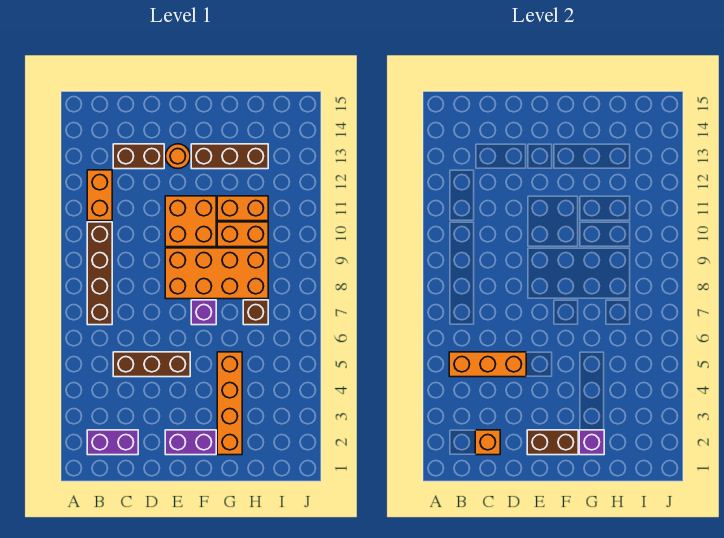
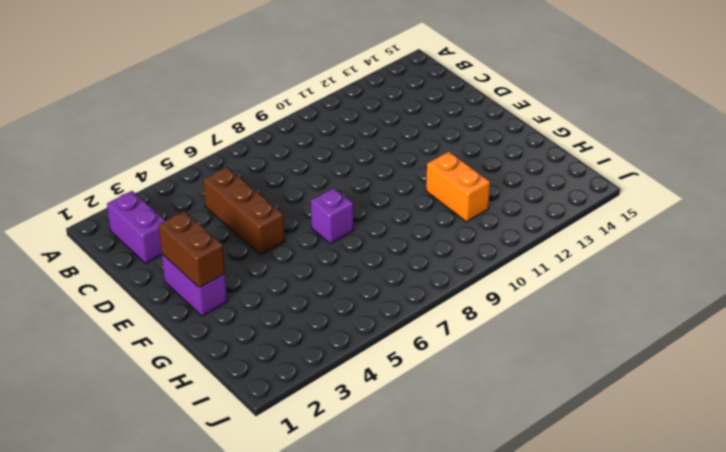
none -> brown 1x4 brick [87,222,112,325]
none -> orange 1x2 brick [87,170,112,221]
none -> brown 1x2 brick [113,144,164,169]

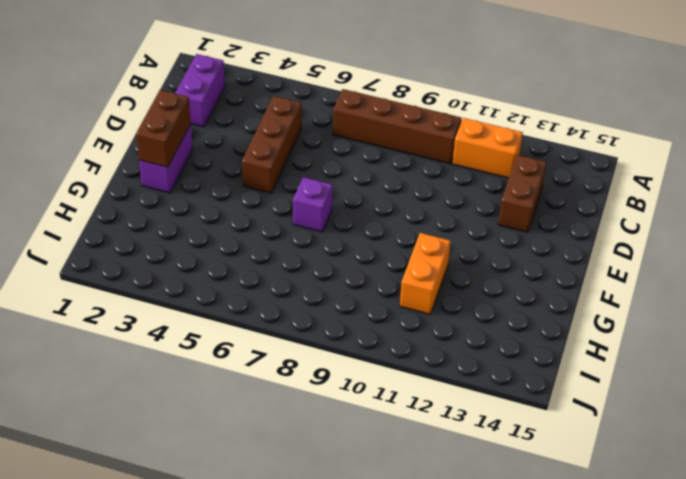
none -> orange 2x4 brick [165,248,268,299]
none -> orange 2x2 brick [165,196,216,247]
none -> orange 1x1 round brick [166,144,190,169]

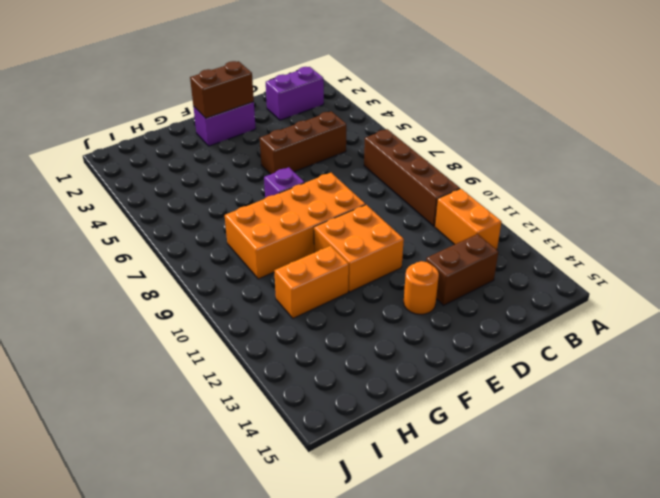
none -> brown 1x3 brick [191,144,268,169]
none -> orange 1x4 brick [217,352,242,455]
none -> orange 1x2 brick [217,222,268,247]

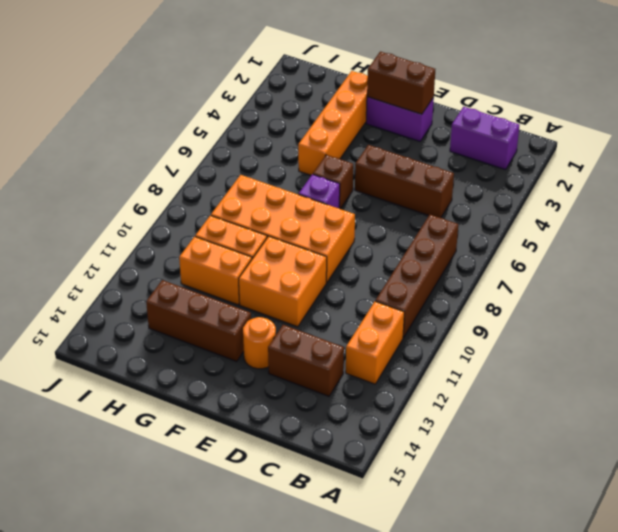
brown 1x1 brick [313,155,353,209] -> brown 1x1 brick moved to [243,300,268,325]
none -> orange 1x3 brick [449,352,526,377]
none -> orange 1x1 brick [475,430,500,455]
none -> purple 1x1 brick [579,430,604,455]

